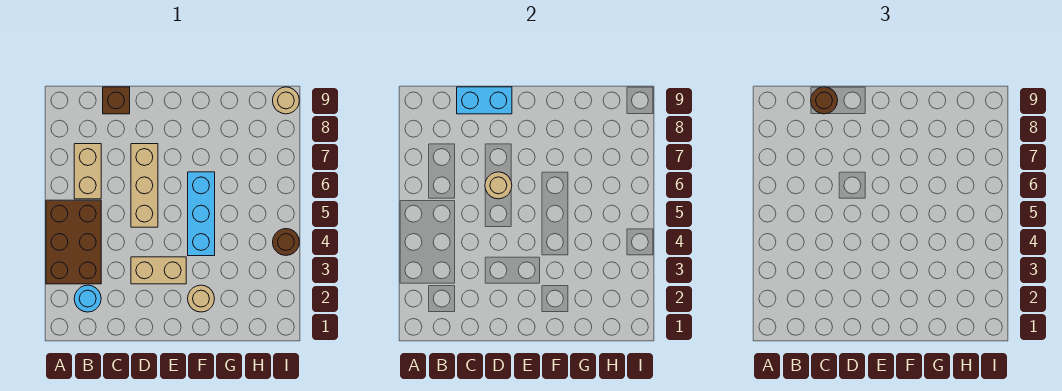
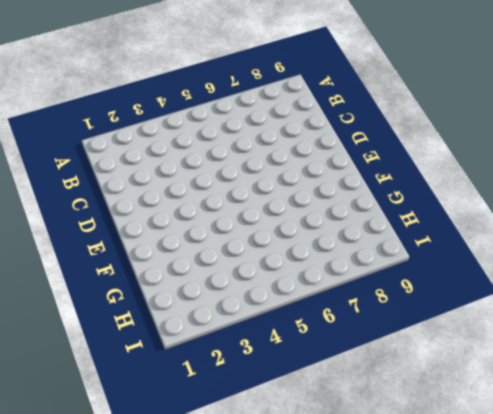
none -> brown 2x3 brick [46,200,101,284]
none -> cyan 1x1 round brick [74,285,101,312]
none -> tan 1x2 brick [74,144,101,199]

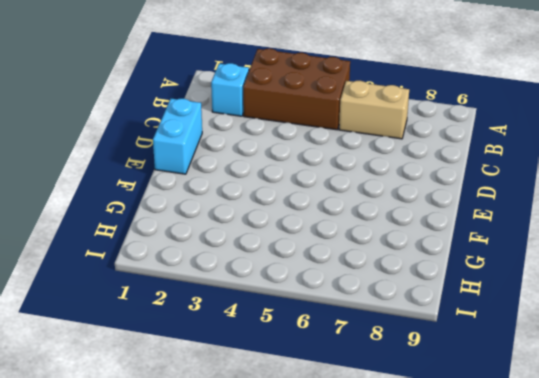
cyan 1x1 brick [211,63,249,116] -> cyan 1x1 round brick [74,285,101,312]
cyan 1x2 brick [153,99,202,174] -> cyan 1x2 brick moved to [457,87,512,114]
none -> brown 1x1 brick [103,87,130,114]
none -> tan 1x2 brick [131,257,186,284]
none -> tan 1x3 brick [131,144,158,227]

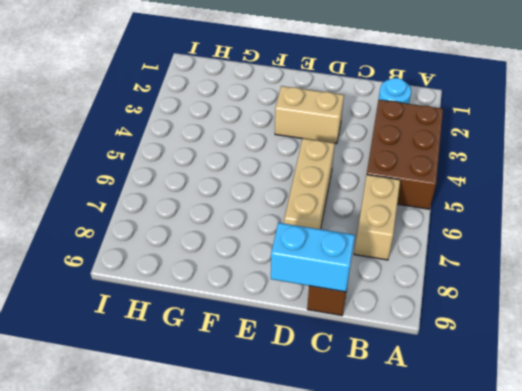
none -> tan 1x1 round brick [188,285,214,312]
none -> cyan 1x3 brick [188,172,215,256]
none -> brown 1x1 round brick [273,229,299,255]

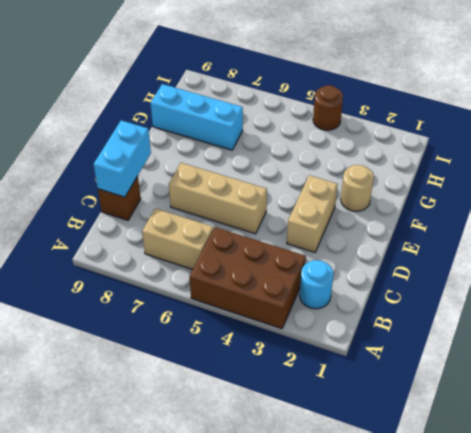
cyan 1x3 brick [150,84,243,150] -> cyan 1x3 brick moved to [188,172,215,256]
none -> tan 1x1 round brick [273,87,299,114]
none -> tan 1x1 round brick [485,172,512,199]
none -> brown 1x1 round brick [811,87,838,114]

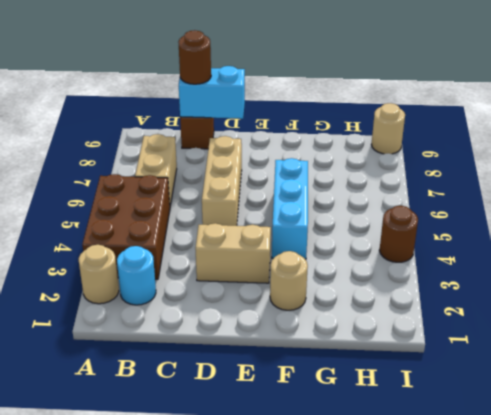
tan 1x1 round brick [79,245,119,304] -> tan 1x1 round brick moved to [485,172,512,199]

